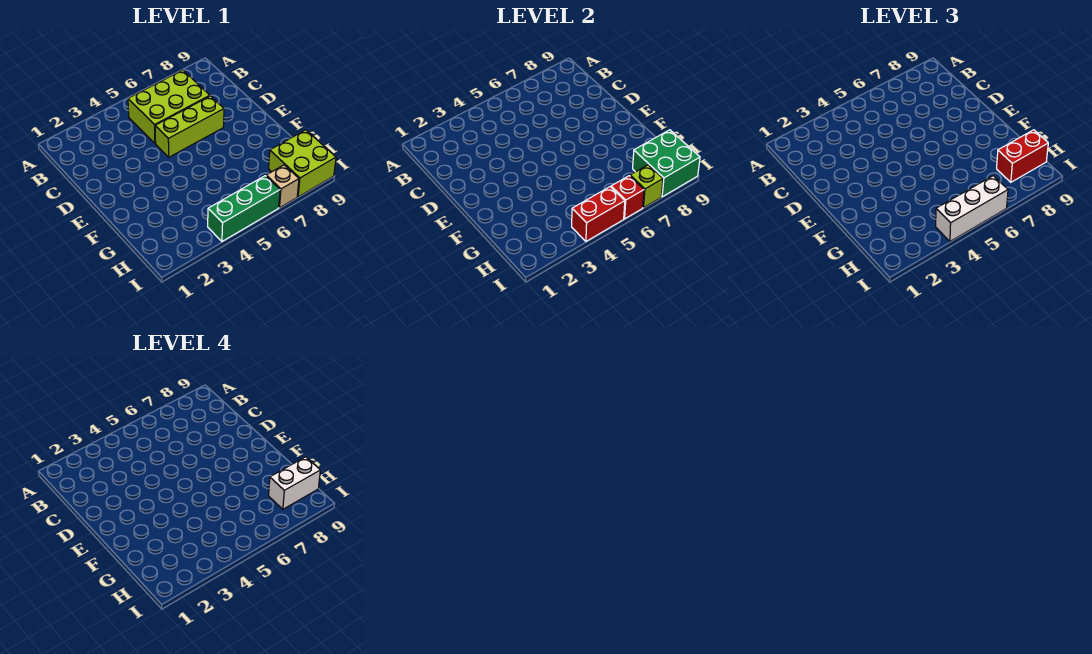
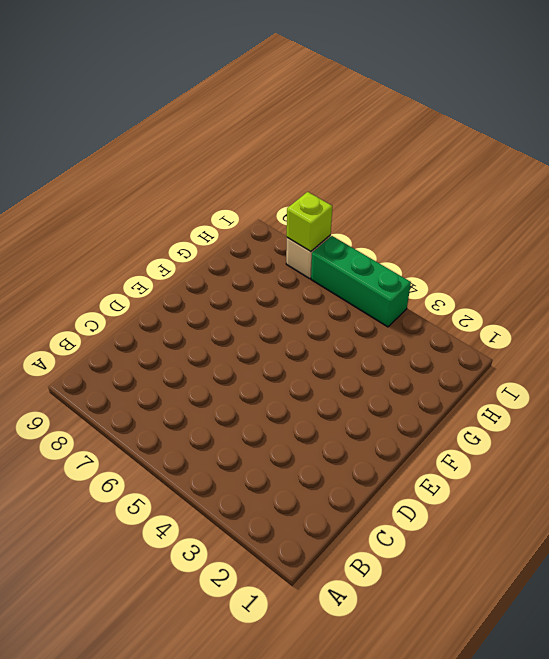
none -> lime 2x3 brick [128,70,210,143]
none -> lime 1x3 brick [155,96,224,157]
none -> lime 2x2 brick [269,130,336,197]

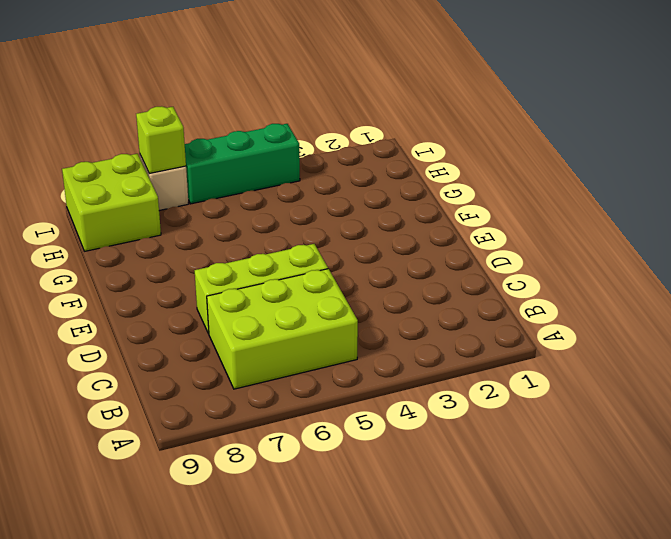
none -> green 2x2 brick [633,130,700,197]
none -> red 1x2 brick [572,187,625,241]
none -> red 1x1 brick [611,176,644,219]

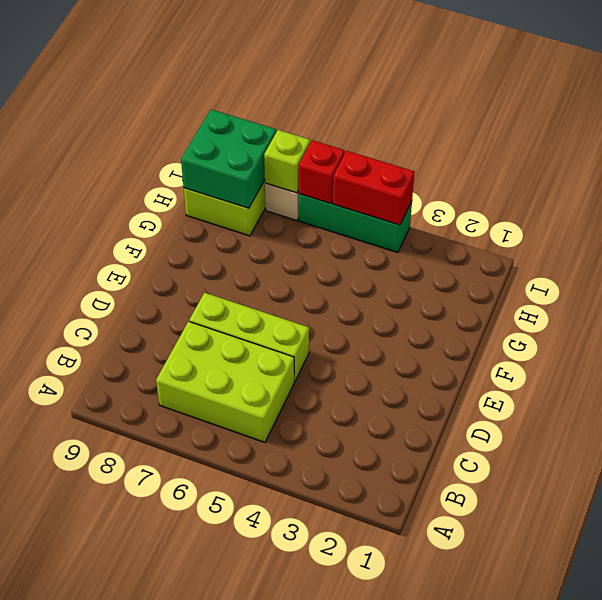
none -> red 1x2 brick [997,130,1048,182]
none -> white 1x3 brick [936,176,1008,241]
none -> white 1x2 brick [269,457,320,509]

